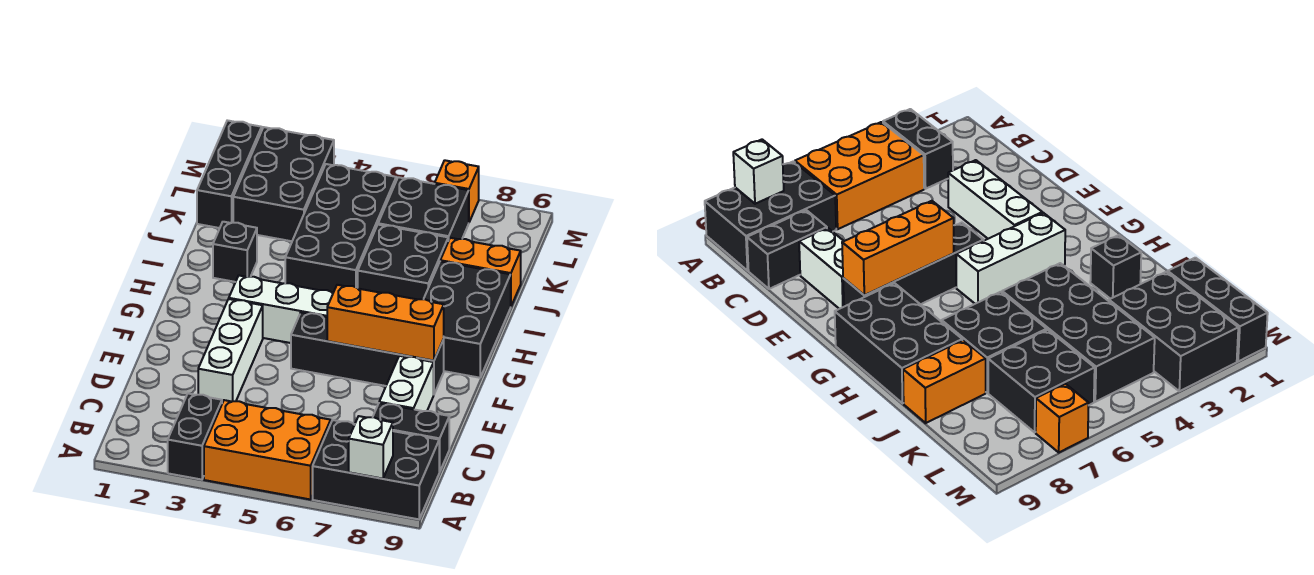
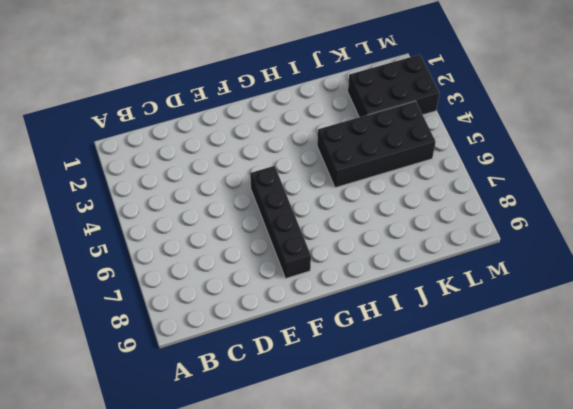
none -> black 1x2 brick [168,394,222,480]
none -> orange 2x3 brick [204,400,331,500]
none -> black 2x3 brick [313,420,439,519]

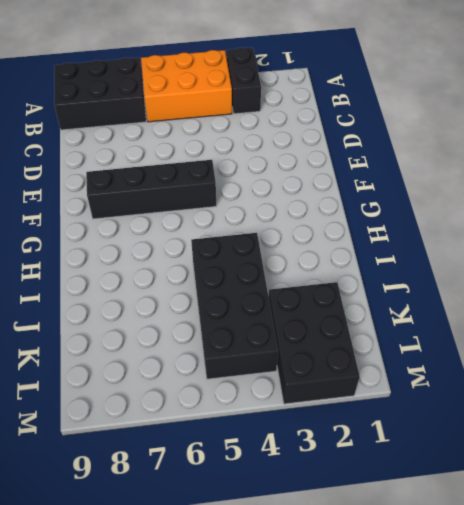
none -> black 1x2 brick [373,403,449,472]
none -> white 1x3 brick [198,299,263,403]
none -> white 1x2 brick [379,356,434,411]

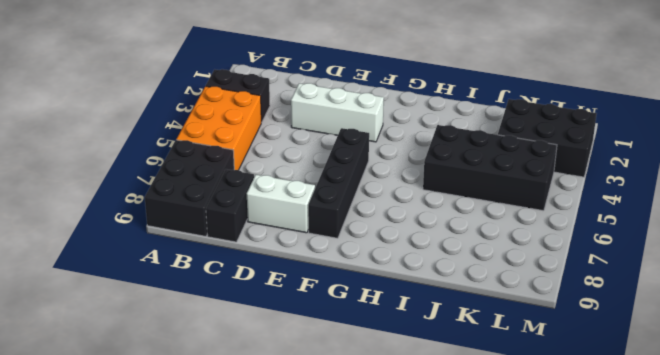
none -> white 1x3 brick [229,276,333,343]
none -> black 2x3 brick [424,261,511,378]
none -> black 1x1 brick [213,222,257,282]

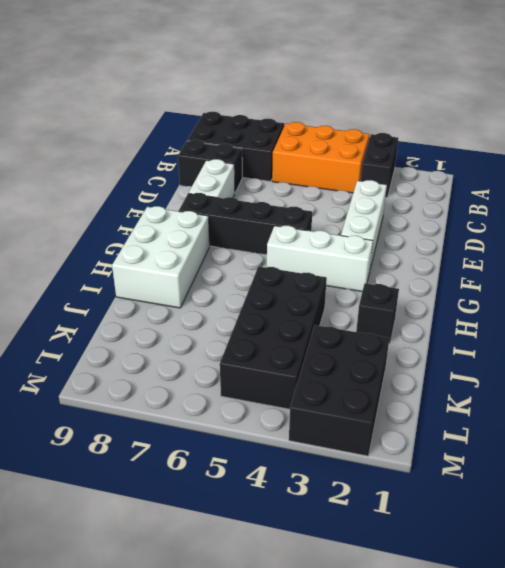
white 2x3 brick [112,206,210,308] -> black 2x3 brick [424,261,511,378]
none -> black 2x2 brick [358,225,448,300]
none -> orange 1x2 brick [440,238,521,306]
none -> black 1x3 brick [197,120,262,228]

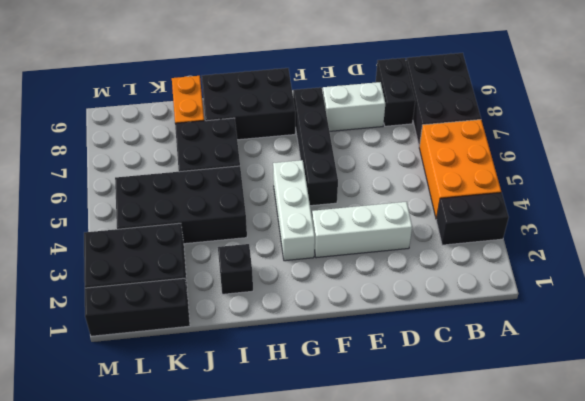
none -> black 2x2 brick [378,177,469,241]
none -> orange 1x1 brick [435,160,479,222]
none -> white 1x1 brick [349,416,393,479]

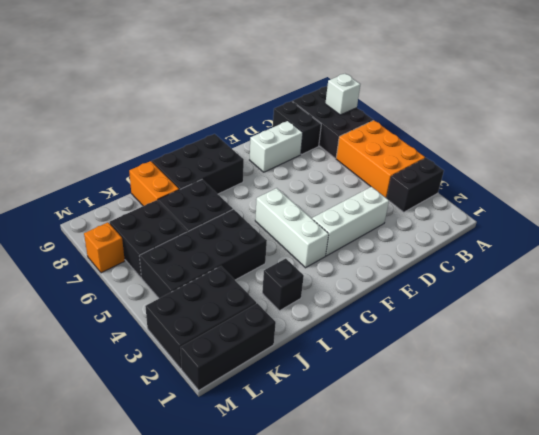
none -> black 1x4 brick [291,312,444,394]
none -> orange 1x3 brick [327,285,444,361]

